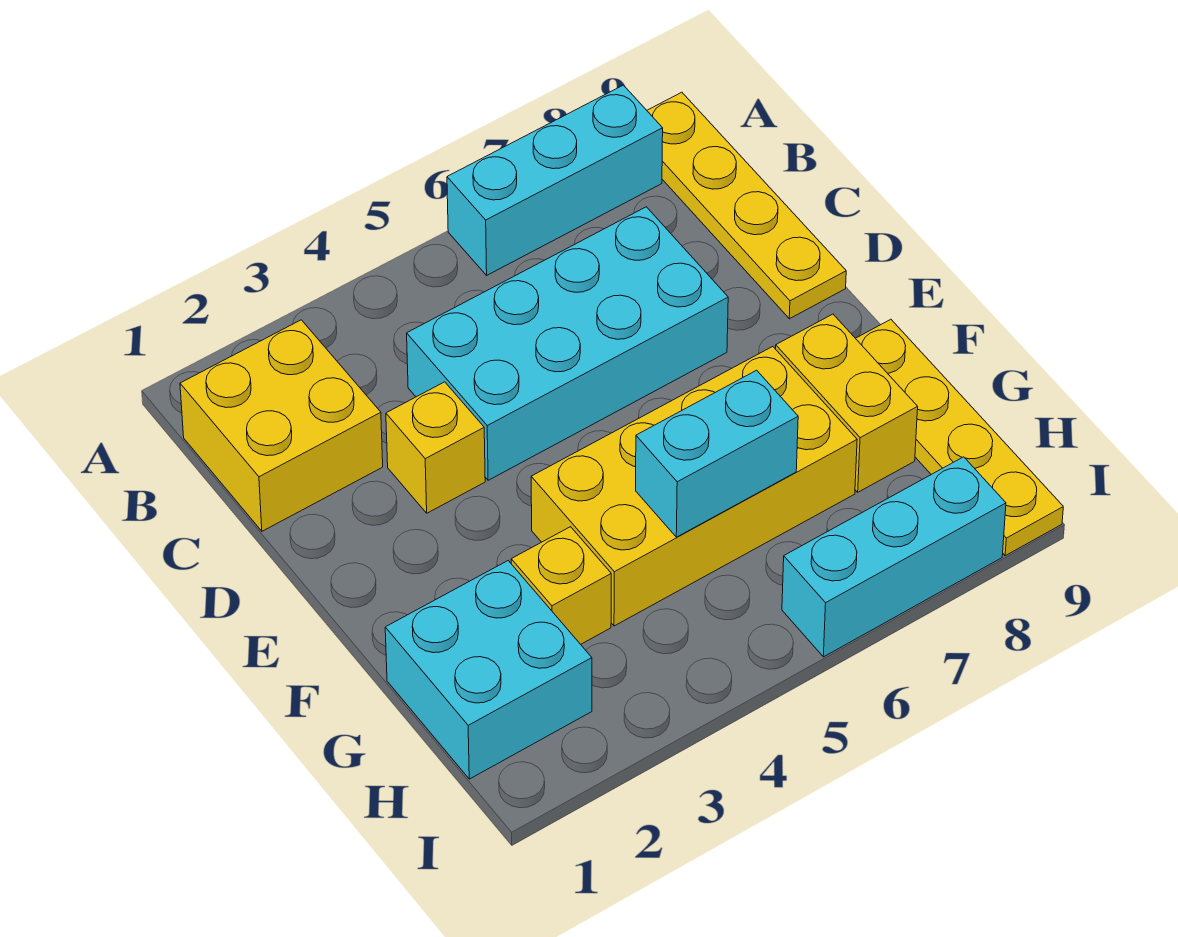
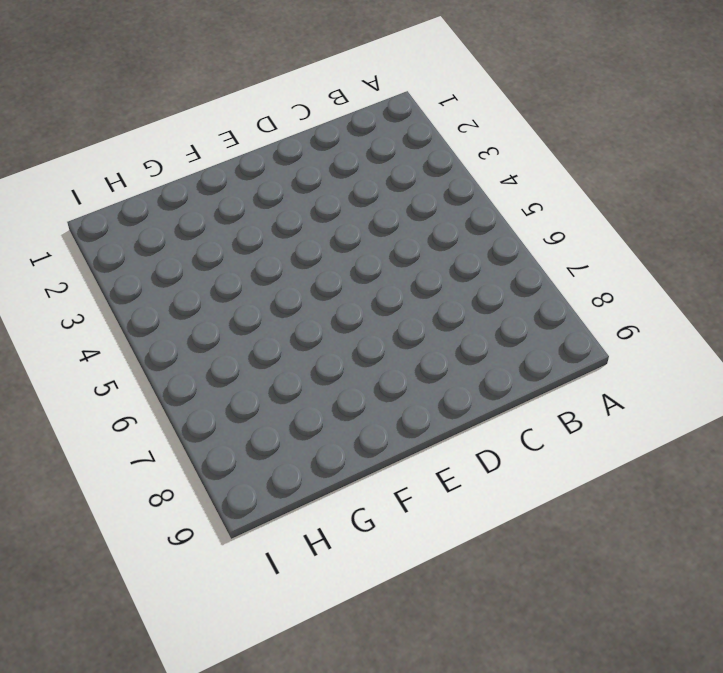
none -> cyan 1x3 brick [447,85,663,275]
none -> yellow 1x4 plate [647,92,846,319]
none -> yellow 2x2 brick [180,320,383,531]

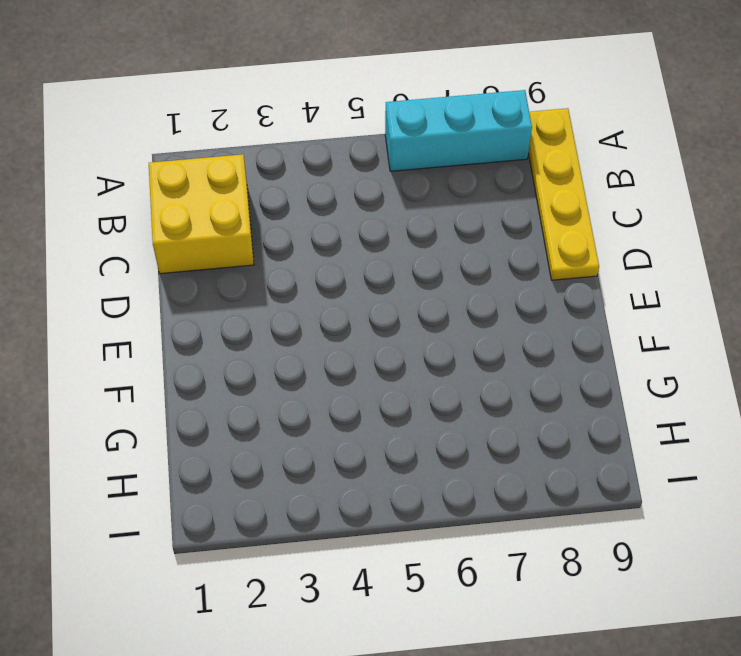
none -> cyan 2x4 brick [407,207,728,480]
none -> yellow 1x1 brick [386,382,485,513]
none -> yellow 2x4 brick [531,347,857,626]

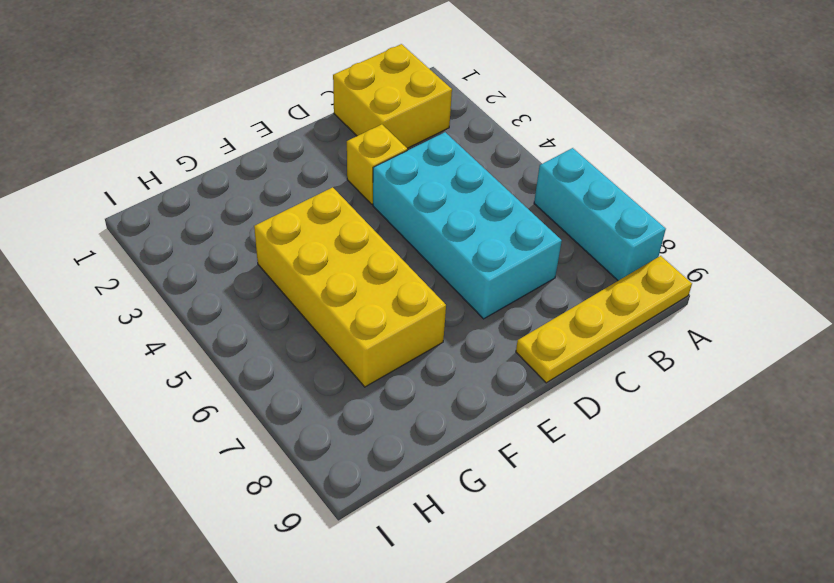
none -> yellow 1x2 brick [776,314,918,492]
none -> yellow 1x4 plate [856,319,1063,556]
none -> cyan 2x2 brick [385,561,592,779]

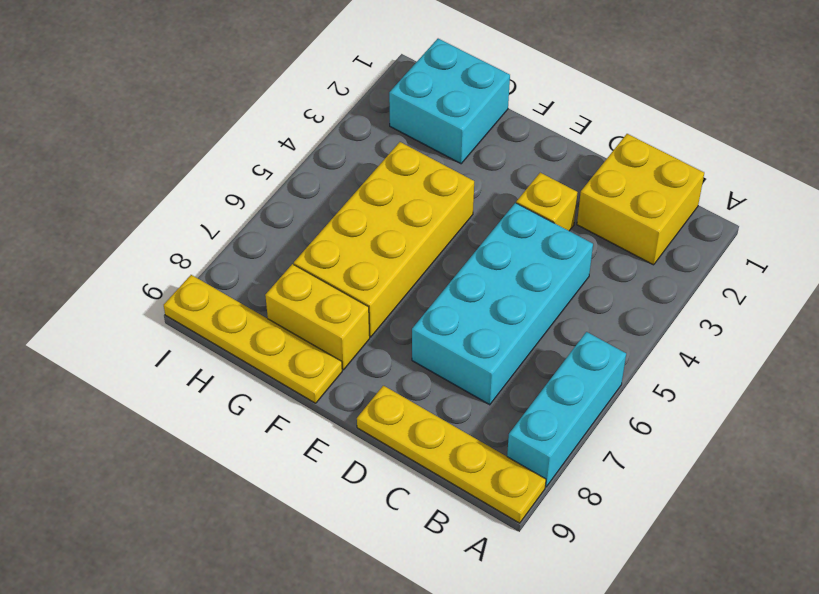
none -> yellow 1x1 brick [511,527,611,644]
none -> cyan 1x3 brick [782,457,1006,657]
none -> cyan 1x2 brick [636,370,798,537]

